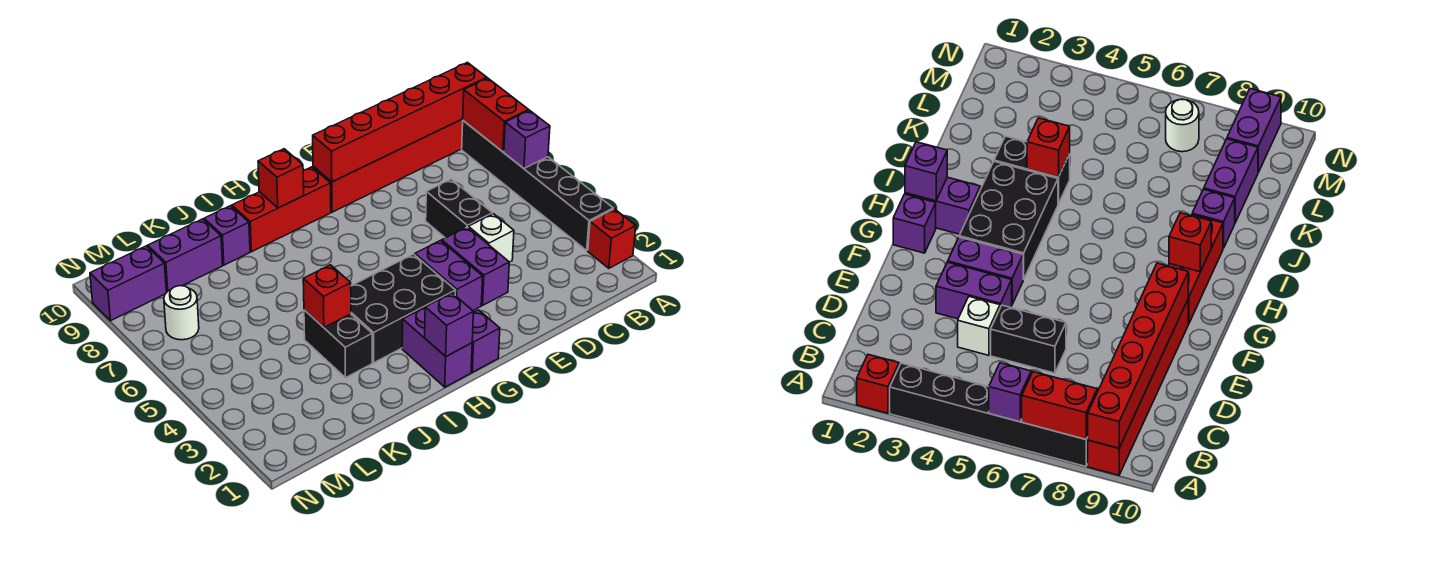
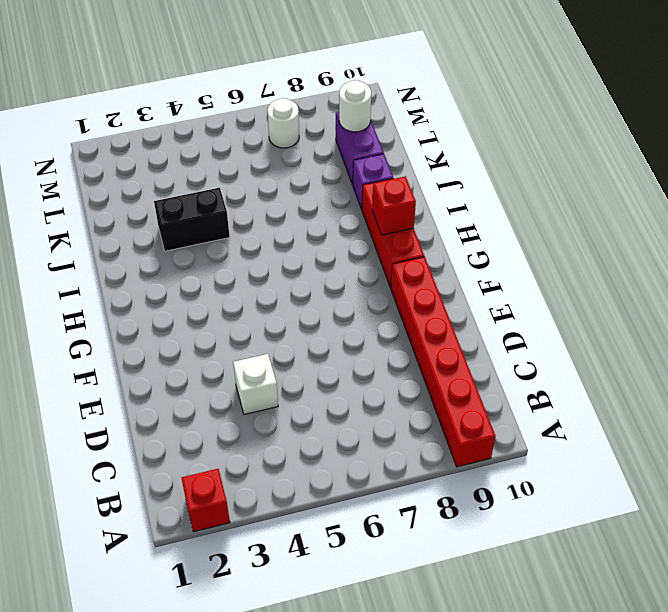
white 1x1 round brick [339,80,371,132] -> none
none -> black 1x6 brick [462,121,613,250]
none -> black 1x2 brick [426,179,492,238]
none -> purple 1x2 brick [442,227,509,305]

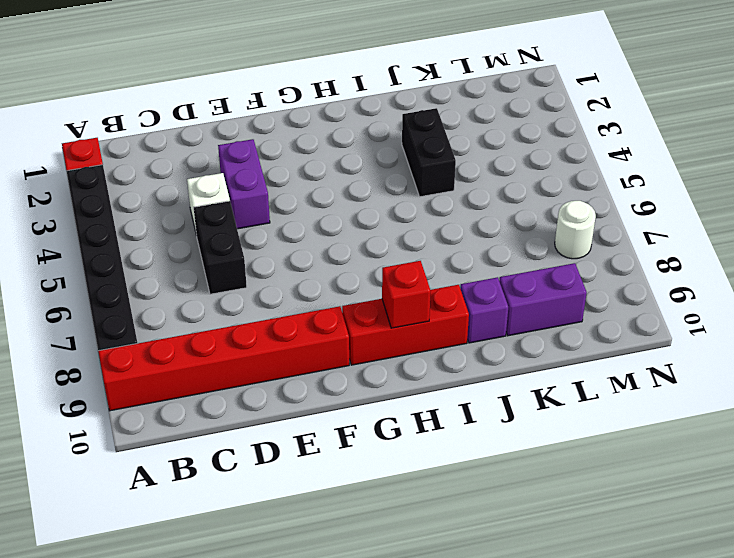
none -> purple 1x2 brick [415,241,483,310]
none -> purple 1x1 brick [471,310,500,372]
none -> black 2x3 brick [351,254,456,363]

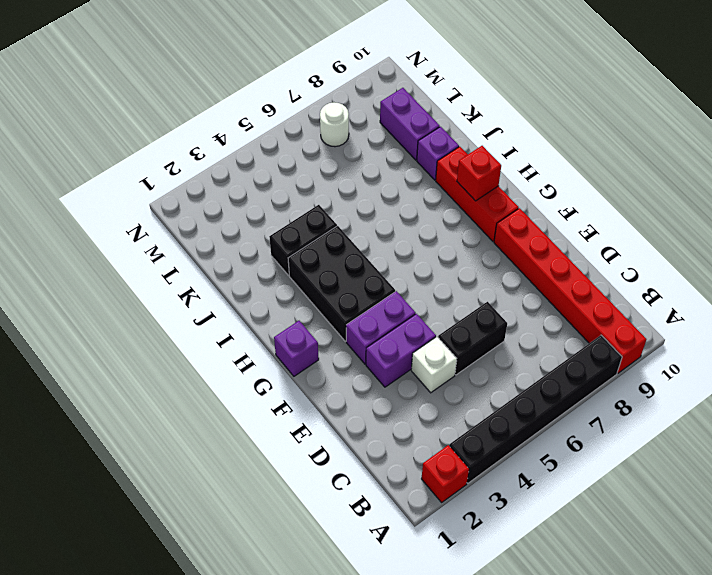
none -> purple 1x2 brick [402,308,472,387]
none -> purple 1x2 brick [90,246,166,320]
none -> purple 1x1 brick [504,110,550,168]

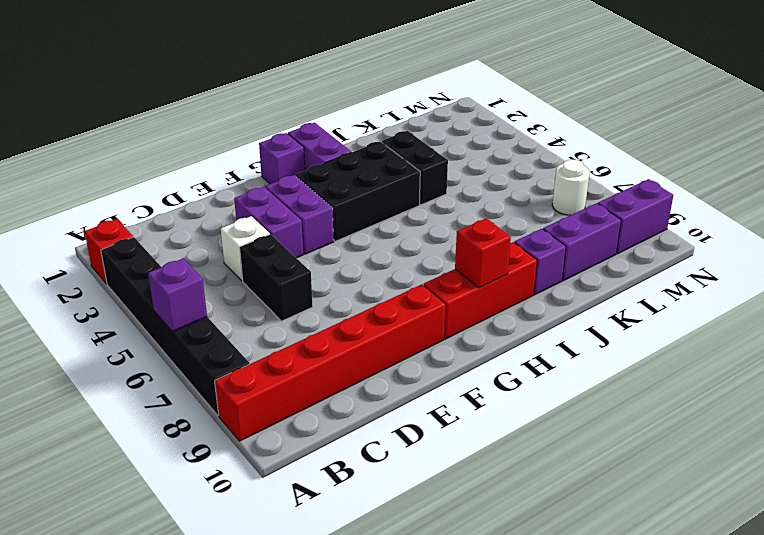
none -> red 1x2 brick [463,78,529,152]
none -> red 1x6 brick [313,62,487,182]
none -> purple 1x1 brick [425,293,473,356]

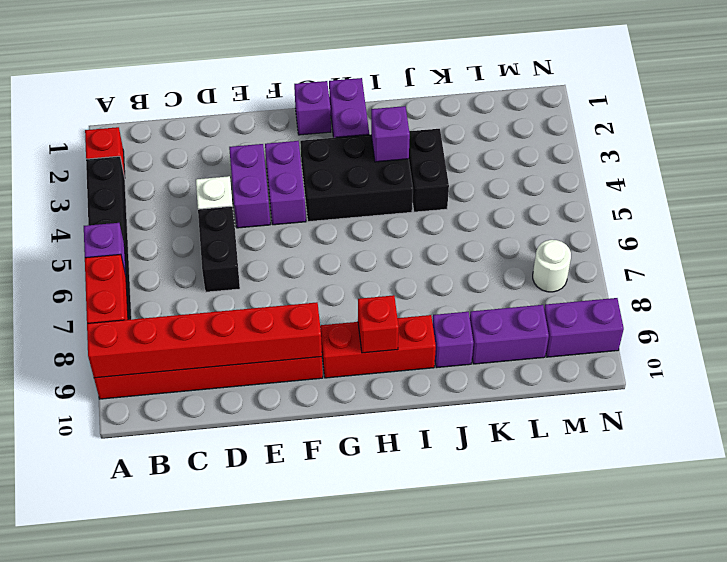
purple 1x1 brick [371,106,410,162] -> purple 1x1 brick moved to [425,293,473,356]
none -> red 1x1 brick [303,265,351,327]

